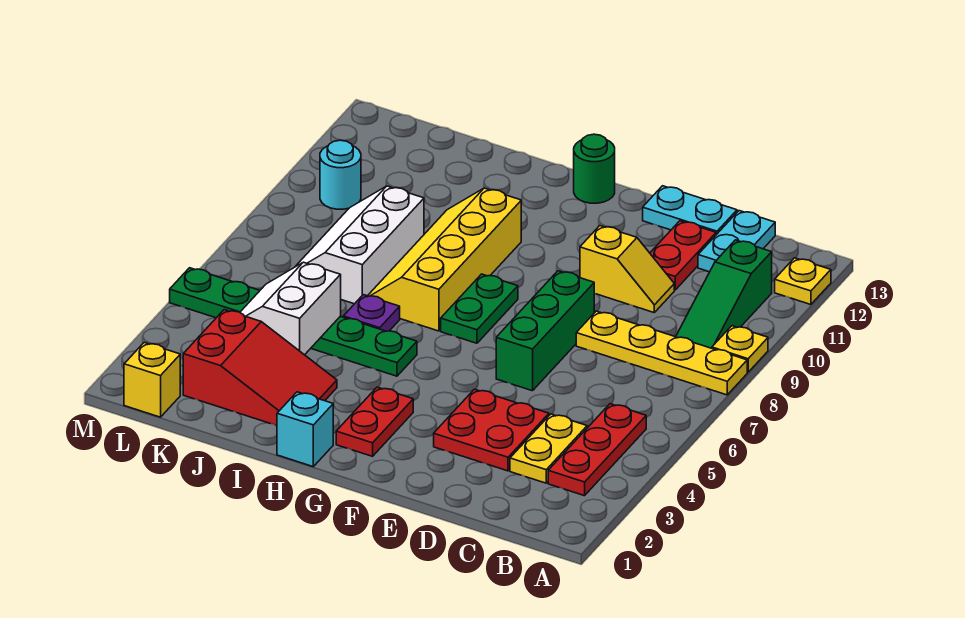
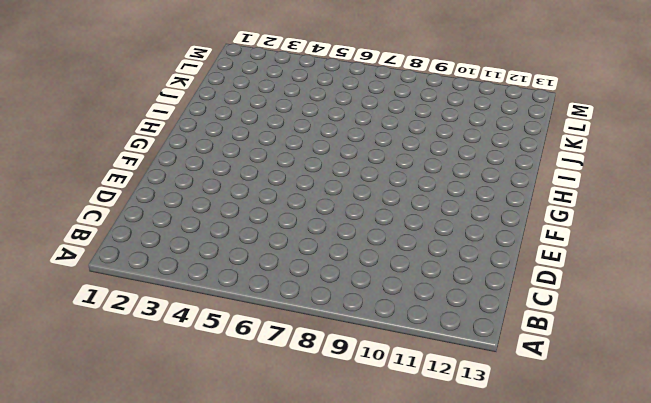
none -> yellow 1x4 plate [576,311,747,395]
none -> yellow 1x1 plate [712,326,768,372]
none -> yellow 1x1 plate [775,258,831,305]

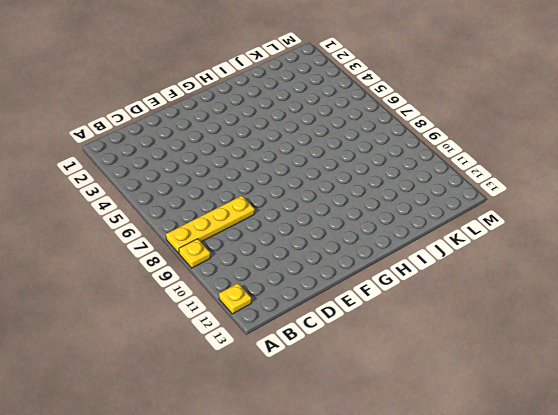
none -> red 1x3 plate [548,404,646,496]
none -> green 1x3 slope [676,240,772,348]
none -> yellow 1x2 plate [510,414,587,483]

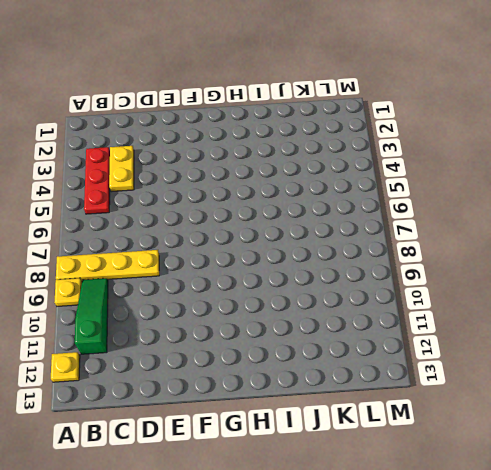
none -> cyan 1x2 plate [698,211,775,272]
none -> red 2x2 plate [434,389,549,471]
none -> yellow 1x2 slope [580,226,674,312]

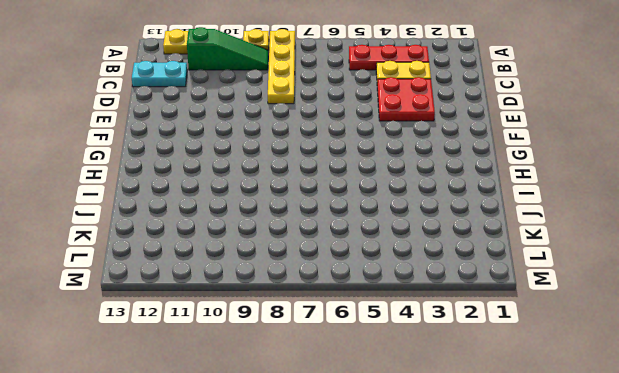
none -> yellow 1x2 slope [580,226,674,312]
none -> red 1x2 plate [650,221,716,290]
none -> cyan 1x2 plate [643,186,737,235]

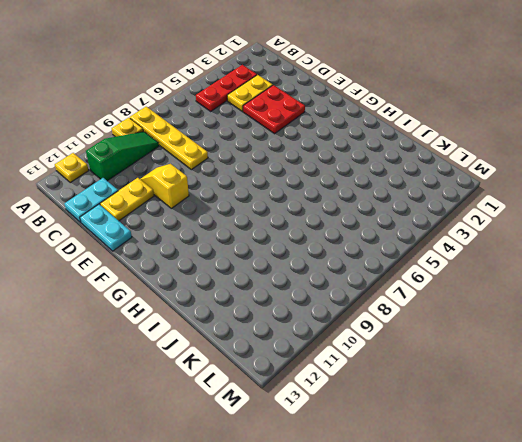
yellow 1x2 plate [100,178,154,221] -> red 1x2 plate [650,221,716,290]
none -> green 1x3 brick [496,271,594,391]
none -> red 1x2 plate [336,387,413,456]
none -> green 1x2 plate [441,274,518,343]

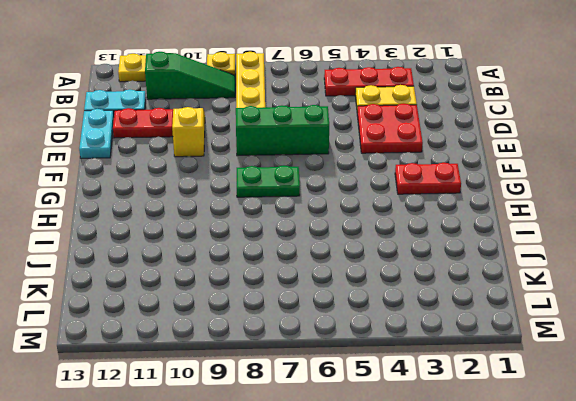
none -> green 1x1 round brick [574,134,615,203]
none -> cyan 1x1 brick [277,392,333,467]
none -> green 1x6 plate [170,268,417,376]

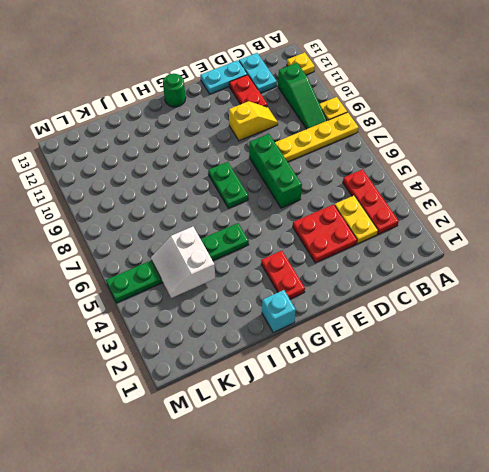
none -> yellow 2x4 slope [368,188,521,331]
none -> red 2x3 slope [183,310,337,425]
none -> purple 1x1 plate [343,295,400,331]

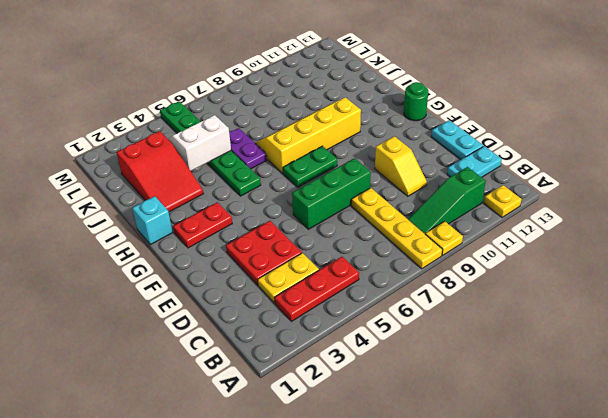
purple 1x2 plate [229,128,267,169] -> purple 1x1 plate [343,295,400,331]
none -> red 1x2 plate [650,221,716,290]
none -> white 2x3 slope [295,186,424,304]
none -> yellow 1x1 brick [124,342,180,417]

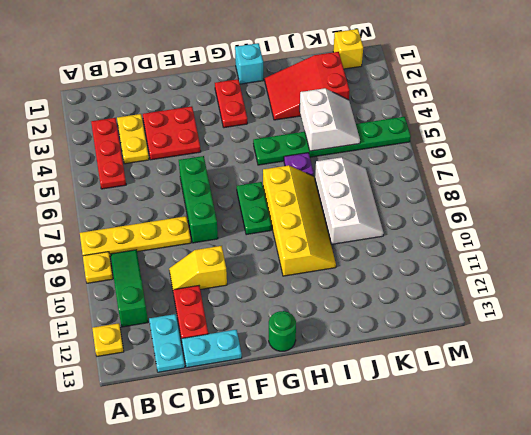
none -> cyan 1x1 round brick [320,140,361,209]

